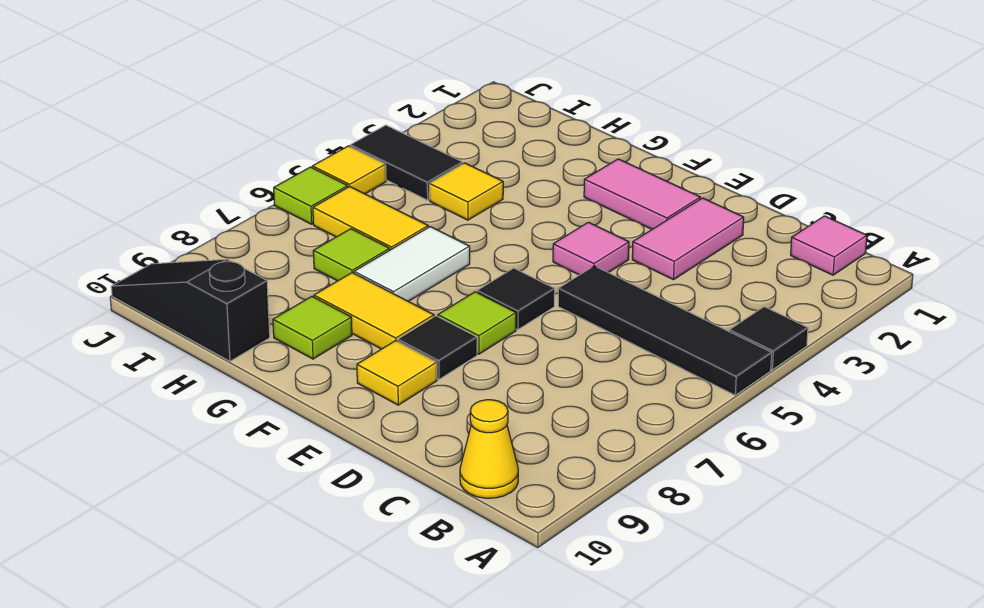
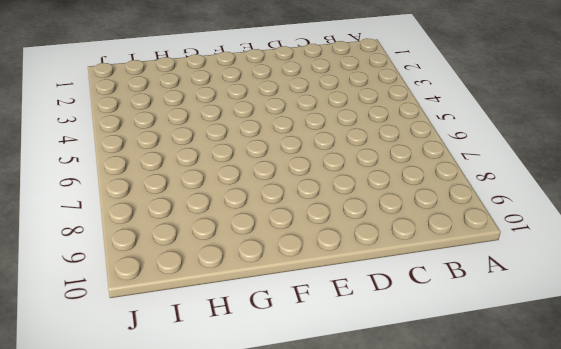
none -> black 1x1 tile [729,307,808,370]
none -> black 1x4 tile [558,266,772,395]
none -> pink 1x1 tile [791,216,867,275]

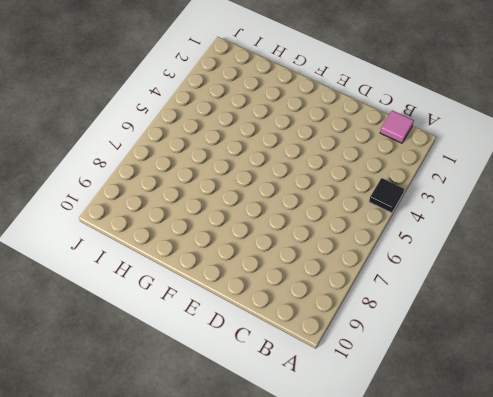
none -> black 1x4 tile [558,266,772,395]
none -> yellow 1x1 cone [460,400,518,498]
none -> pink 1x2 tile [632,198,744,280]

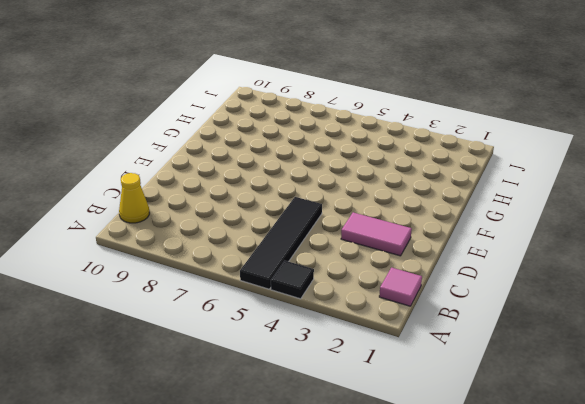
none -> pink 1x2 tile [584,159,700,229]
none -> pink 1x1 tile [553,222,629,275]
none -> black 1x1 tile [477,268,555,330]

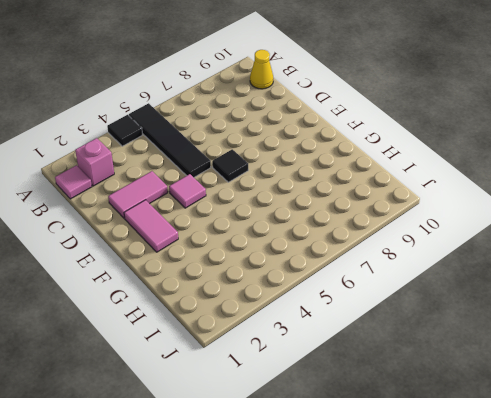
pink 1x1 brick [75,138,114,186] -> none
none -> lime 1x1 tile [438,292,516,354]
none -> black 1x1 tile [398,316,477,379]
none -> yellow 1x1 tile [357,341,437,405]

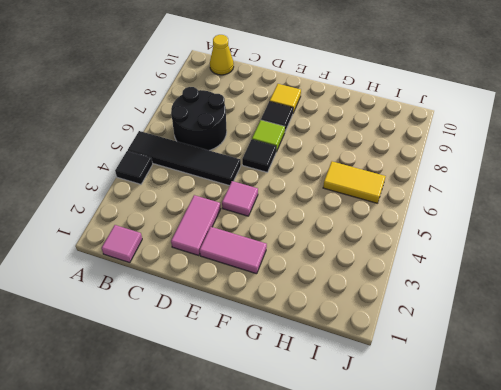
black 2x2 round brick [171,87,227,150] -> none
none -> yellow 1x2 tile [314,273,434,349]
none -> white 1x2 tile [354,227,470,301]
none -> lime 1x1 tile [273,296,352,359]

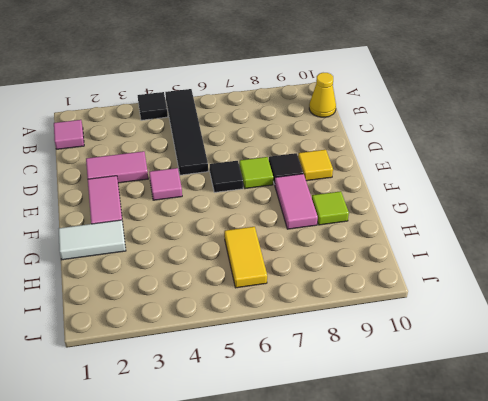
pink 1x2 tile [275,174,318,229] -> yellow 1x2 tile [314,273,434,349]
white 1x2 tile [59,220,126,260] -> white 1x2 tile moved to [354,227,470,301]
none -> yellow 1x1 tile [429,163,503,220]
none -> lime 1x1 tile [313,229,390,281]
none -> black 1x3 slope [111,259,270,361]

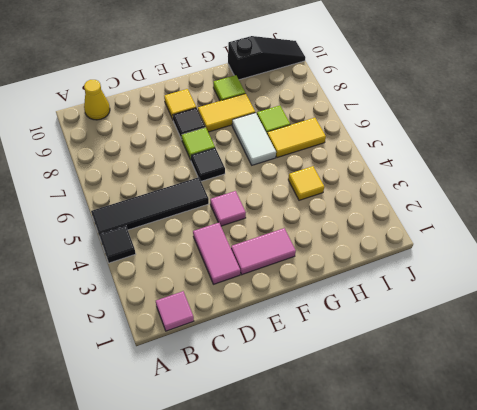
none -> black 1x2 tile [350,125,463,200]
none -> yellow 1x1 tile [312,146,386,194]
none -> lime 1x1 tile [274,167,348,224]

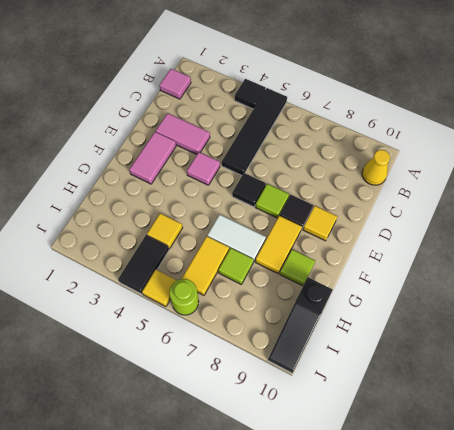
lime 1x1 round brick [169,279,199,315] -> lime 1x1 tile [274,167,348,224]

